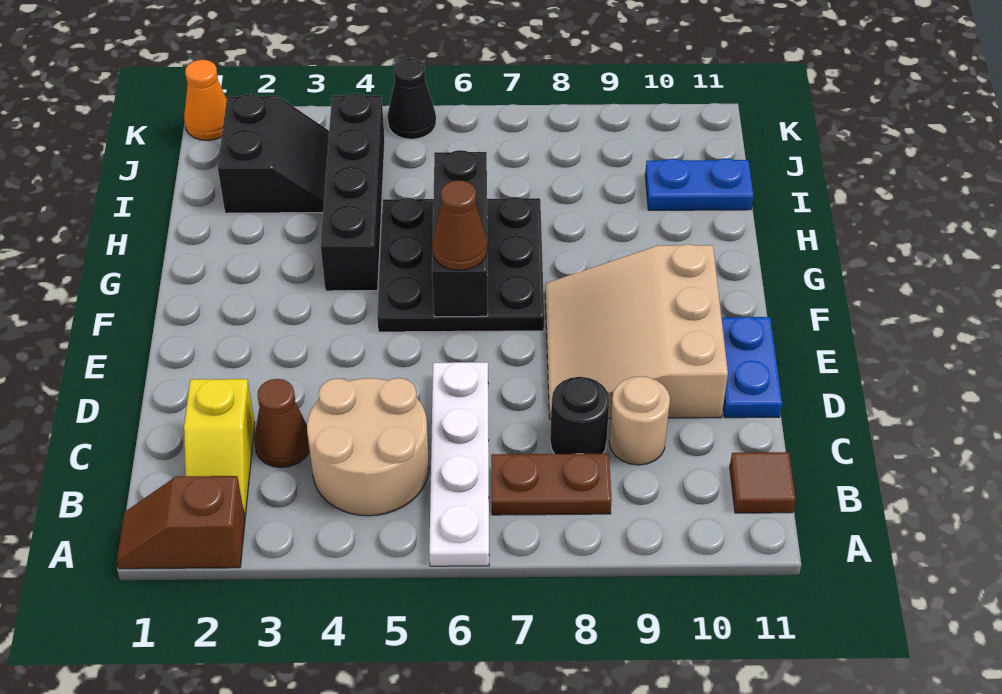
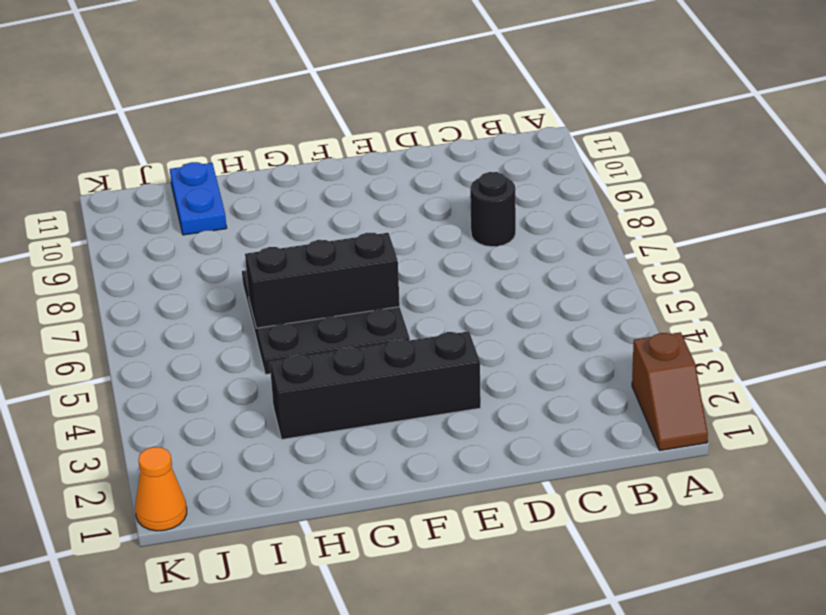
black 1x4 brick [270,331,481,439] -> black 1x4 brick moved to [321,93,385,291]
none -> white 1x4 plate [429,362,489,566]
none -> yellow 1x2 slope [184,379,255,516]
none -> tan 2x2 round brick [307,378,429,516]

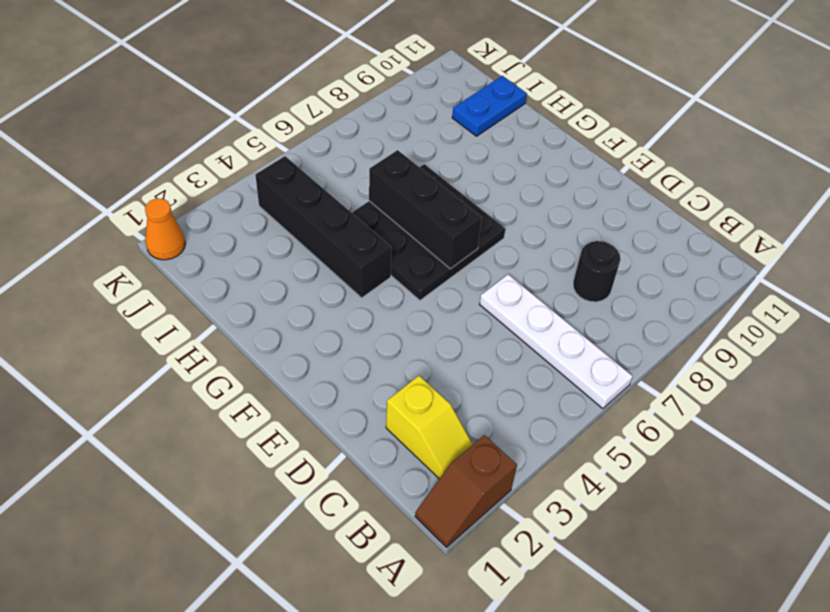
none -> tan 2x2 round brick [307,378,429,516]
none -> brown 1x2 plate [491,454,612,515]
none -> brown 1x1 tile [730,452,796,513]

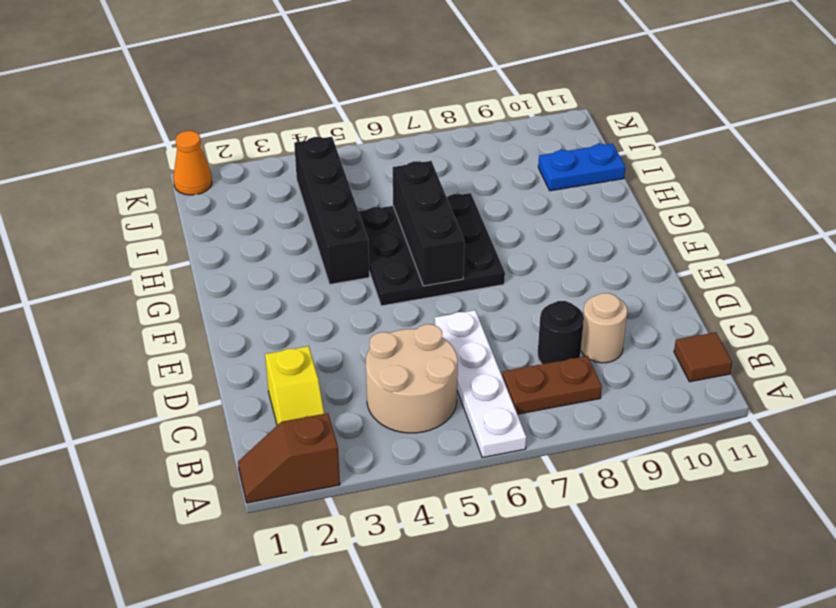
none -> brown 1x1 cone [254,379,310,468]
none -> tan 3x3 slope [545,244,728,419]
none -> blue 1x2 plate [722,317,782,418]

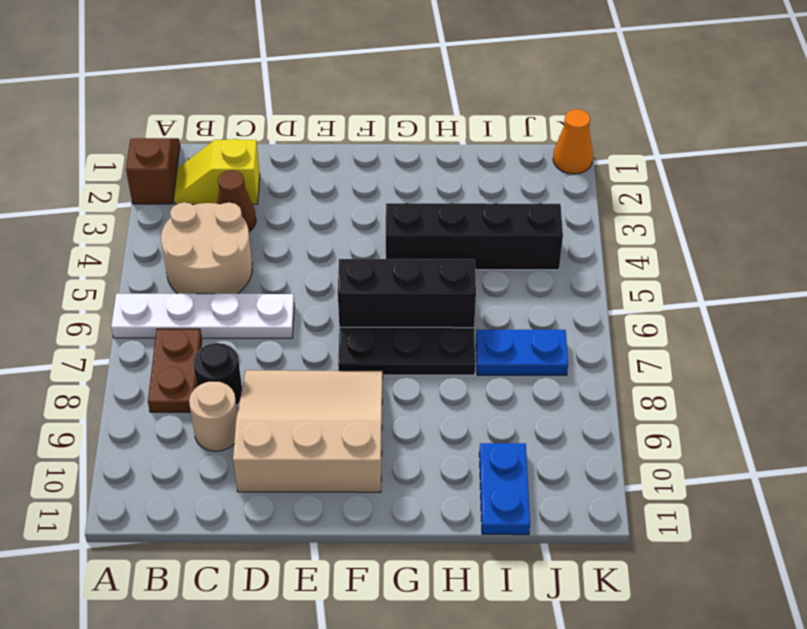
blue 1x2 plate [476,330,568,375] -> blue 1x2 plate moved to [722,317,782,418]
none -> brown 1x1 tile [730,452,796,513]
none -> black 2x2 slope [218,94,329,213]
none -> black 1x1 cone [387,58,436,139]

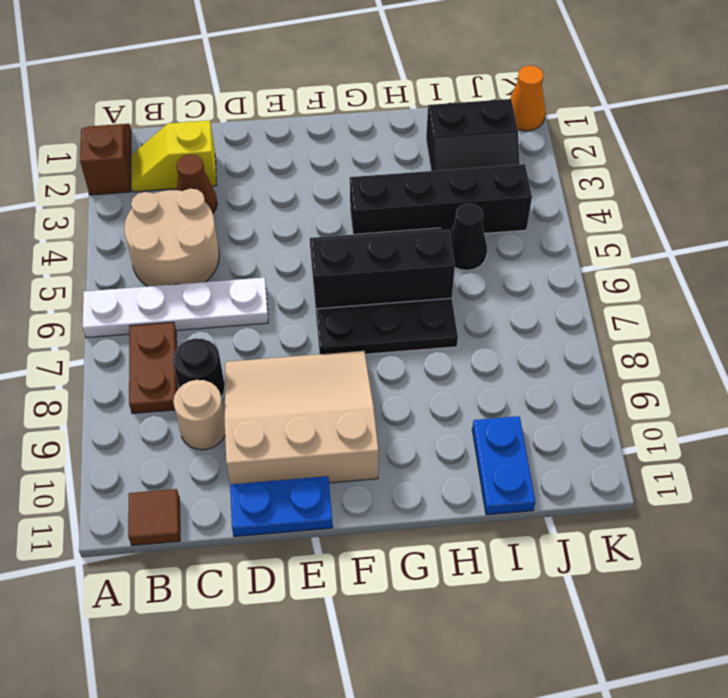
black 1x1 cone [450,204,487,270] -> black 1x1 cone moved to [387,58,436,139]
none -> brown 1x1 cone [432,180,487,270]

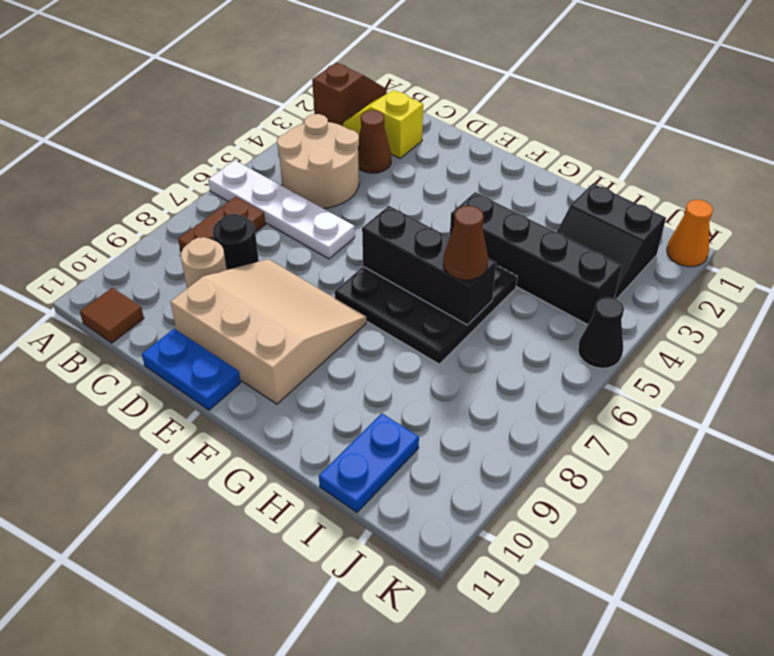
brown 1x1 cone [443,206,488,280] -> brown 1x1 cone moved to [432,180,487,270]

